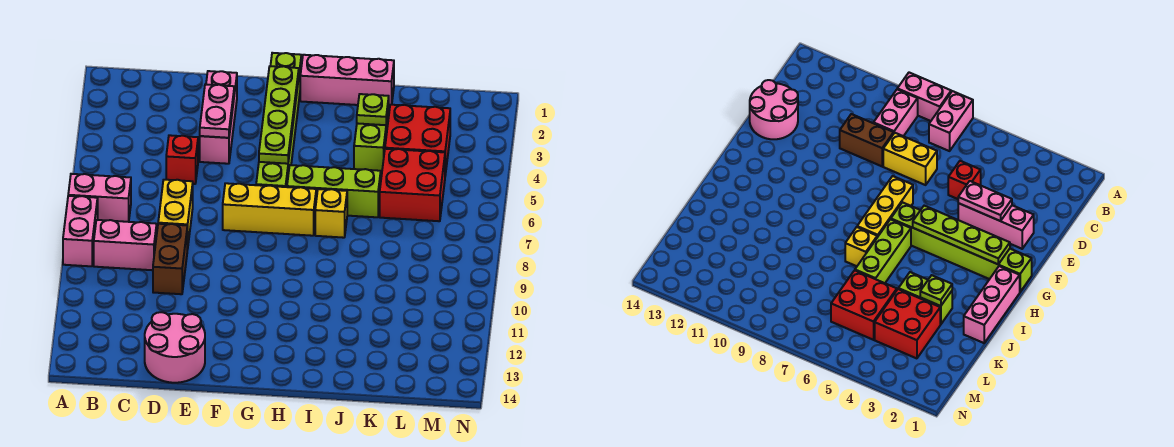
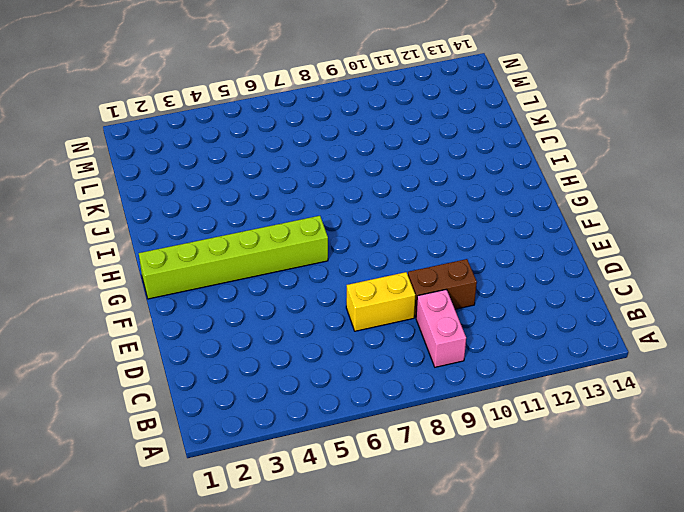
none -> pink 1x2 brick [68,174,131,222]
none -> pink 1x2 brick [63,196,98,266]
none -> red 1x1 brick [166,135,198,184]

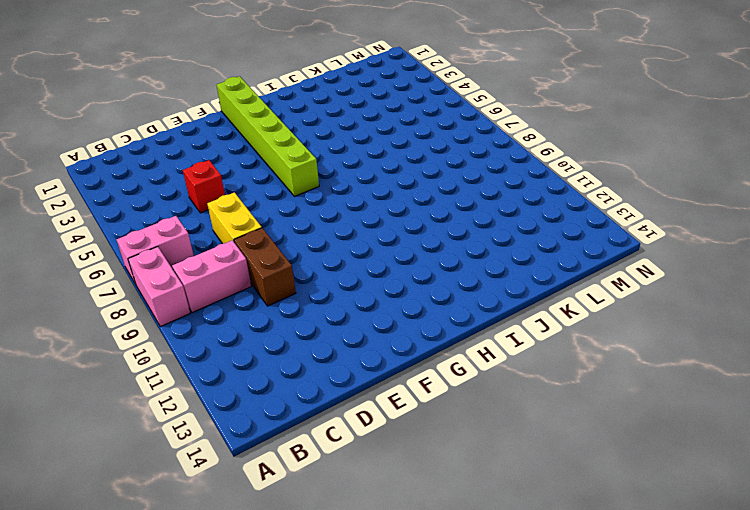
none -> pink 2x2 round brick [145,312,205,383]
none -> pink 1x3 brick [200,71,237,164]
none -> yellow 1x3 brick [223,183,316,236]

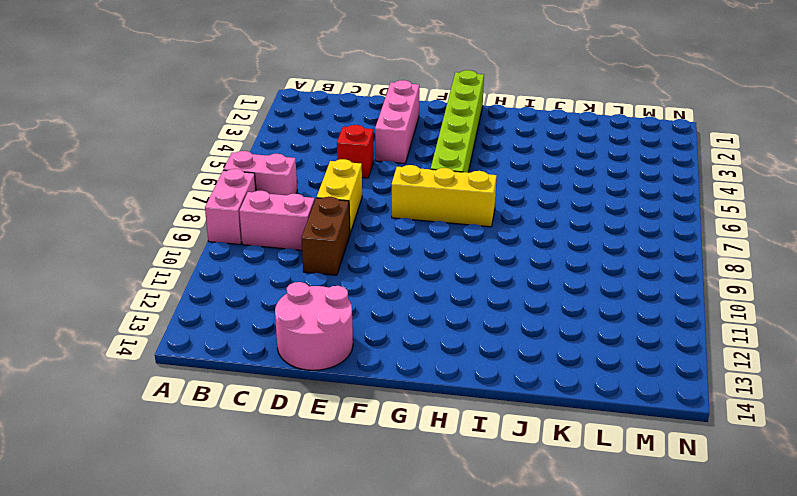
none -> pink 1x3 brick [300,55,394,107]
none -> lime 1x3 brick [287,165,381,217]
none -> yellow 1x1 brick [315,189,347,238]

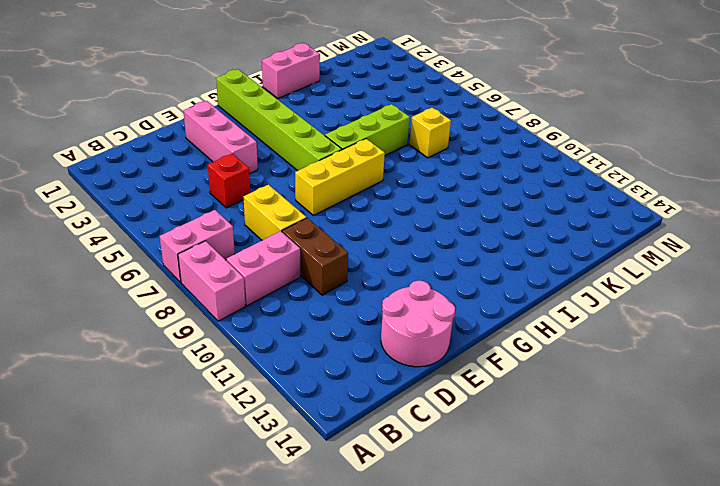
pink 1x2 brick [262,43,320,98] -> pink 1x3 brick [300,55,394,107]
yellow 1x1 brick [410,108,451,158] -> yellow 1x1 brick moved to [315,189,347,238]
none -> lime 1x2 brick [354,107,389,173]
none -> red 2x2 brick [385,105,450,175]
none -> red 2x2 brick [380,149,445,221]

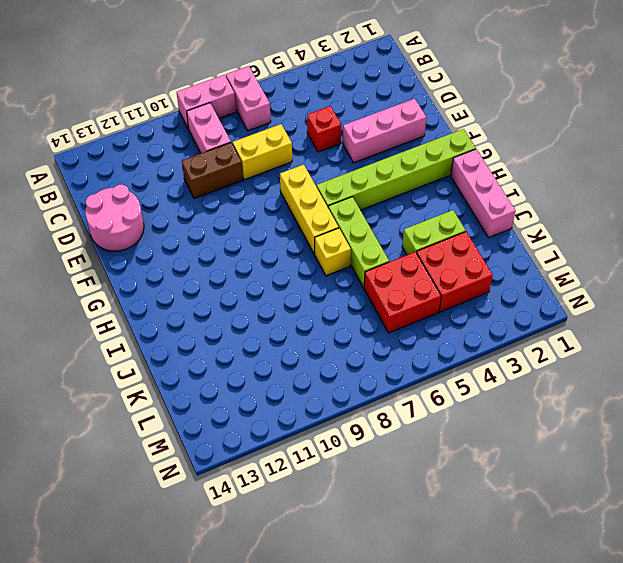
none -> pink 1x2 plate [200,84,234,138]
none -> lime 1x4 plate [259,66,299,164]
none -> lime 1x1 plate [357,94,389,125]

